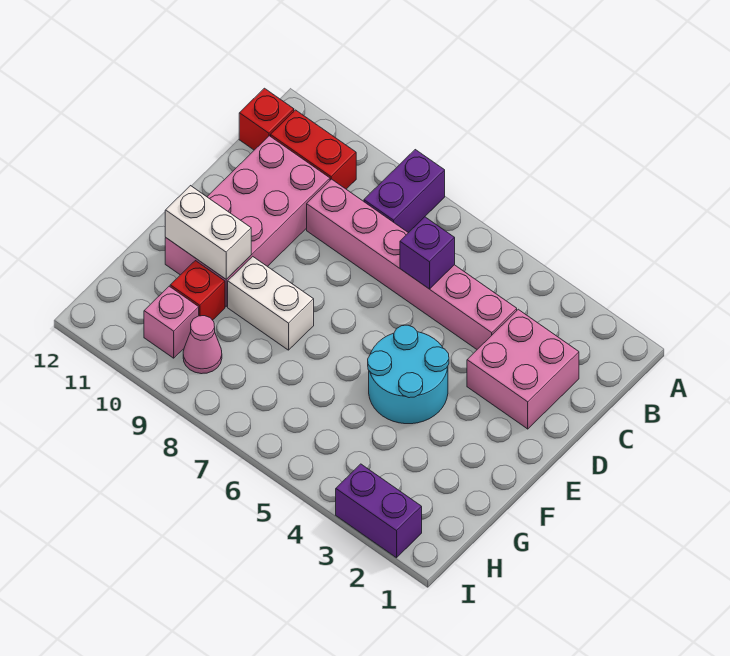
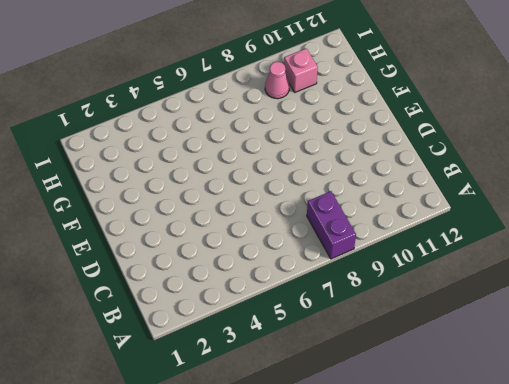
none -> red 1x2 brick [271,110,356,189]
none -> red 1x1 brick [239,88,294,150]
none -> pink 2x2 brick [467,309,579,429]

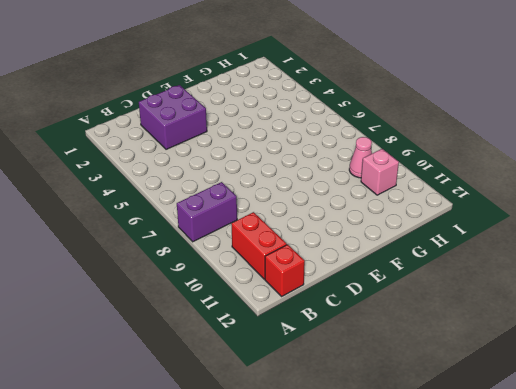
purple 2x2 brick [139,85,207,149] -> pink 2x2 brick [467,309,579,429]
none -> pink 1x6 brick [307,179,517,349]
none -> pink 2x4 brick [165,136,330,307]
none -> cyan 2x2 round brick [368,325,449,424]

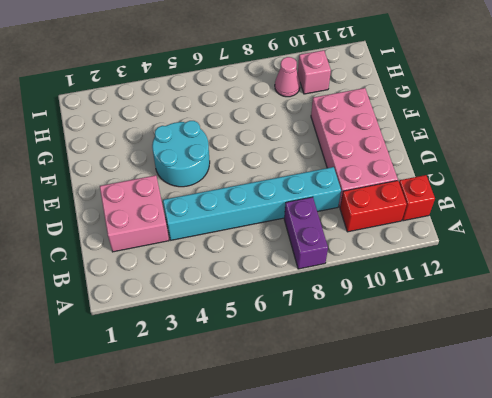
cyan 1x6 brick [163,167,341,240] -> pink 1x6 brick [307,179,517,349]
none -> white 1x2 brick [228,257,314,350]
none -> red 1x1 brick [170,261,225,320]
none -> purple 1x2 brick [336,464,422,558]

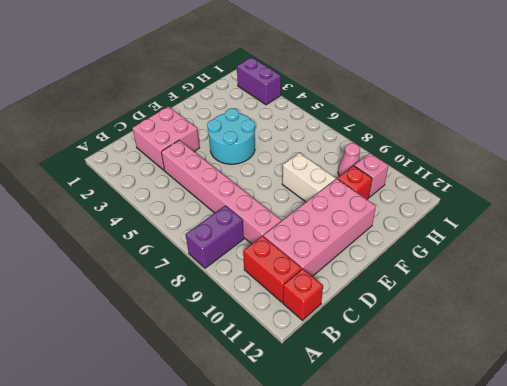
none -> purple 1x1 brick [400,217,455,289]
none -> white 1x2 brick [165,186,251,279]

